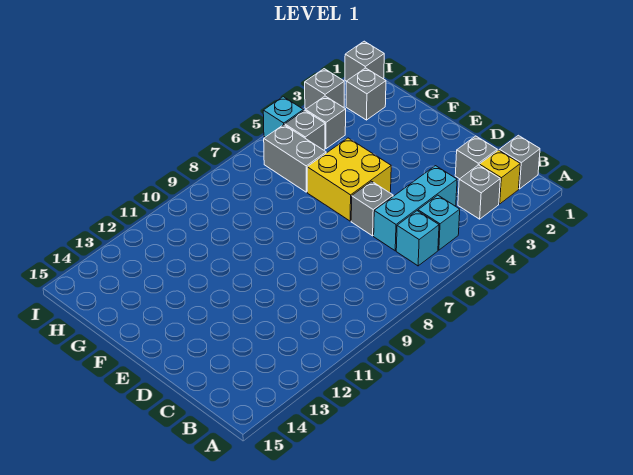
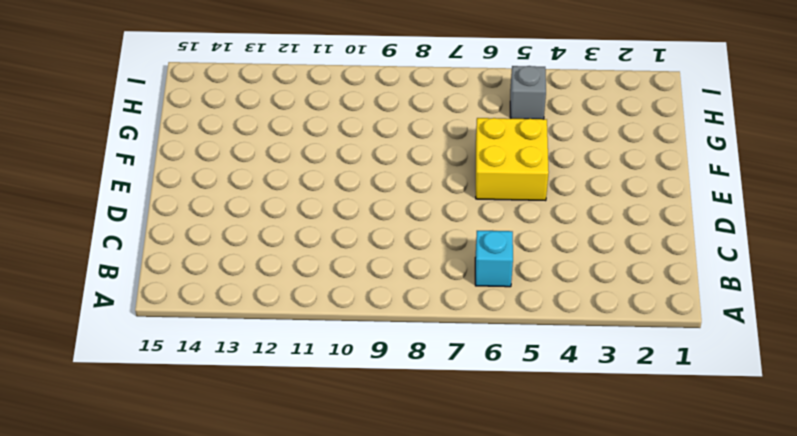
none -> grey 1x1 brick [499,135,540,189]
none -> yellow 1x1 brick [479,150,520,204]
none -> grey 1x1 brick [458,165,500,219]

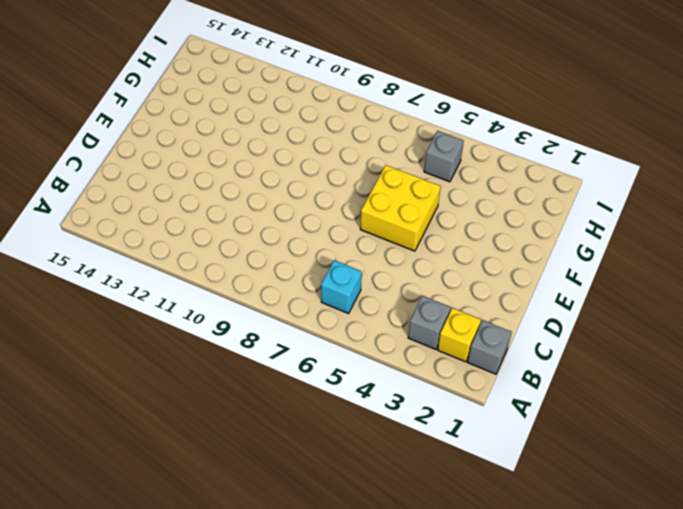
none -> cyan 1x1 brick [418,195,460,250]
none -> grey 1x1 brick [455,136,497,179]
none -> cyan 1x3 brick [374,166,457,251]

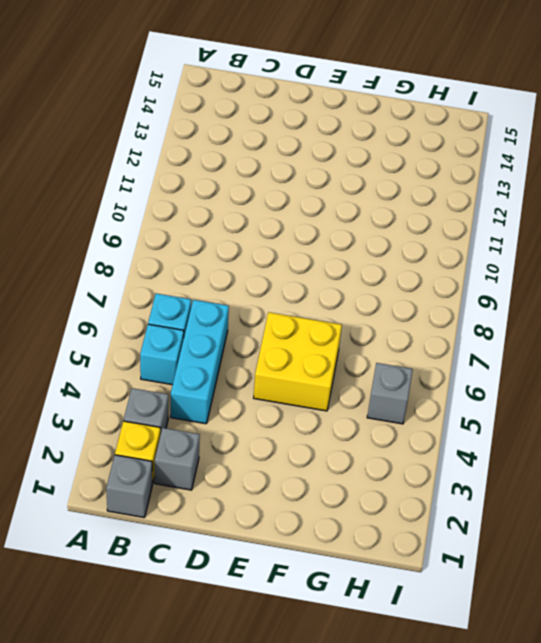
none -> grey 1x1 brick [351,181,393,236]
none -> grey 1x2 brick [264,125,326,192]
none -> grey 1x1 brick [346,68,386,120]

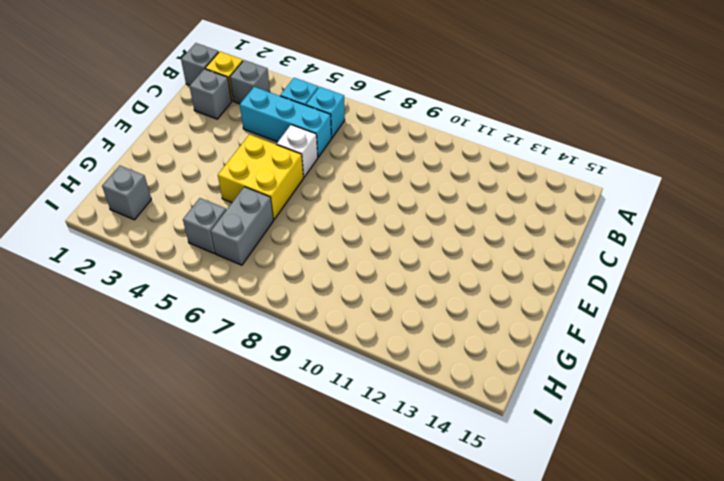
white 1x1 brick [277,125,318,177] -> grey 1x1 brick [351,181,393,236]
none -> grey 1x1 brick [306,96,346,149]
none -> grey 1x1 brick [345,41,384,81]
none -> grey 1x1 brick [305,69,344,109]

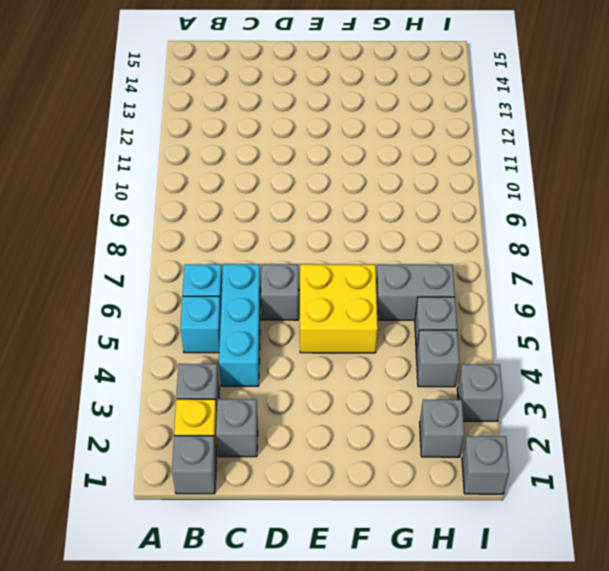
none -> cyan 1x1 brick [263,97,304,137]

